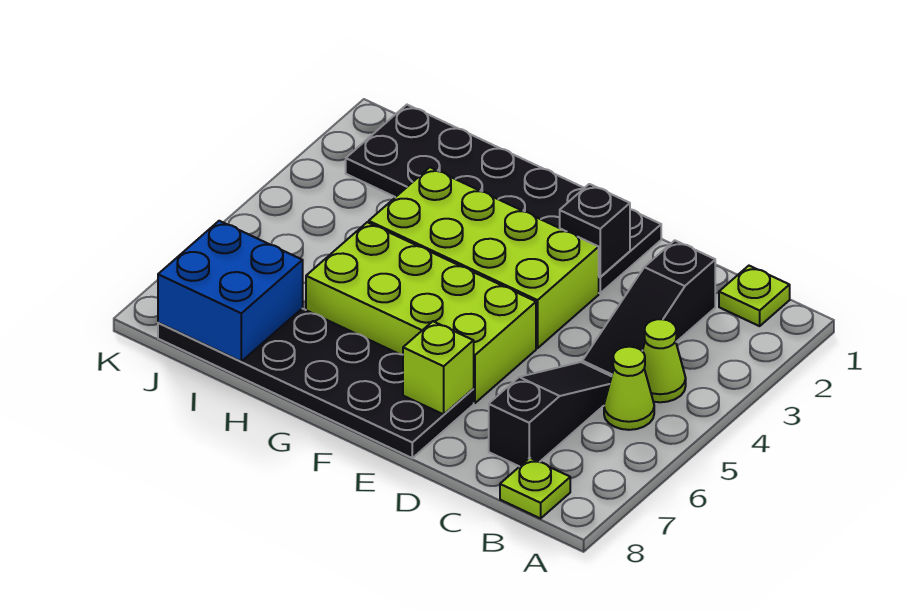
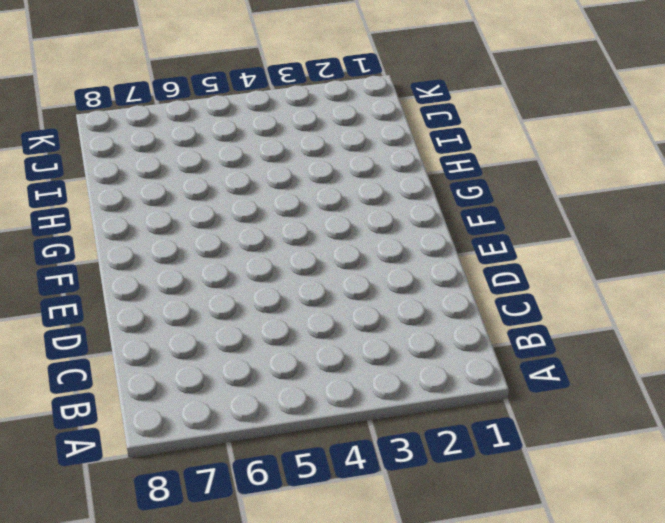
none -> lime 1x1 plate [719,266,790,326]
none -> lime 1x1 cone [642,319,686,402]
none -> lime 1x1 cone [604,347,654,430]

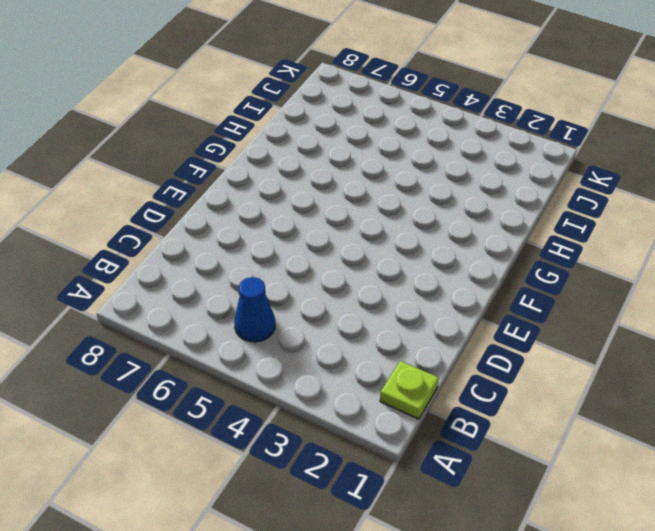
blue 1x1 cone [234,277,275,342] -> lime 1x1 cone [604,347,654,430]
none -> lime 1x1 cone [642,319,686,402]
none -> lime 1x1 plate [500,458,570,518]
none -> black 1x3 slope [582,240,715,376]

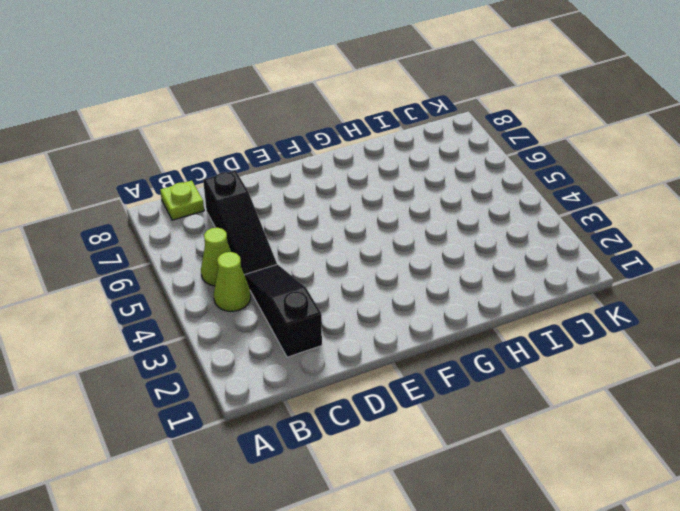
none -> lime 1x1 plate [719,266,790,326]
none -> black 2x6 plate [346,105,661,293]
none -> lime 2x4 brick [369,167,599,348]

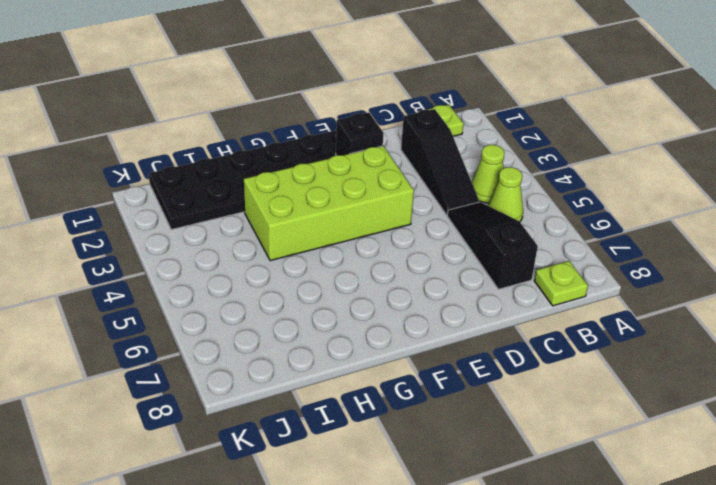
none -> lime 2x4 brick [306,222,536,403]
none -> black 2x6 plate [158,309,474,458]
none -> lime 1x1 brick [403,321,474,414]

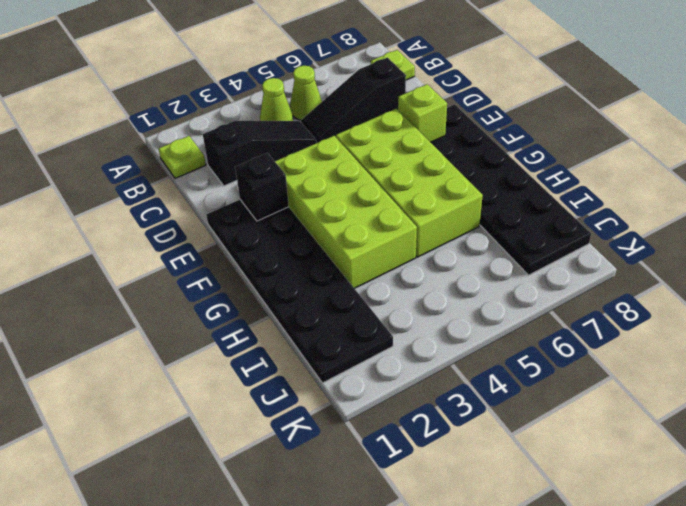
none -> blue 2x2 brick [158,221,303,361]

